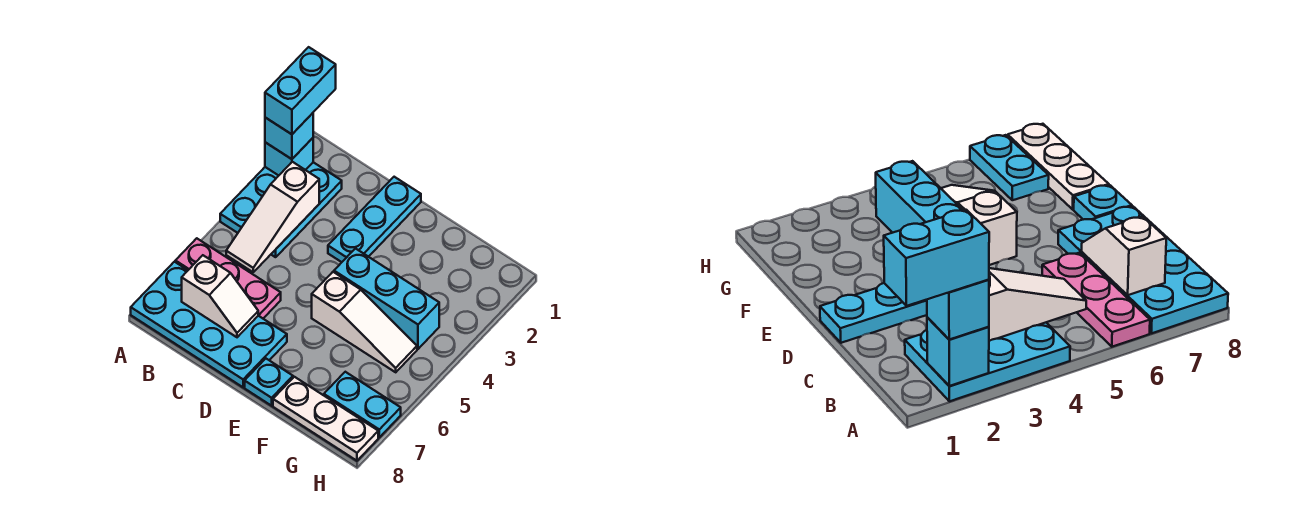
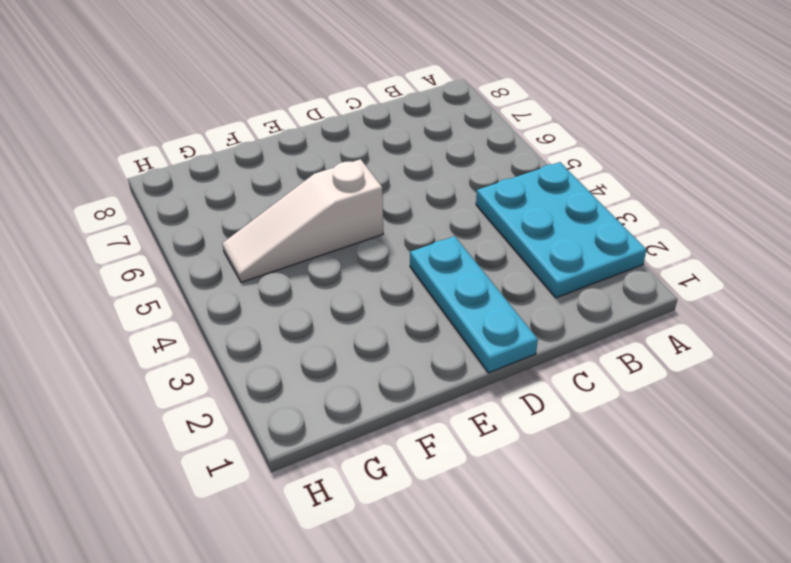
none -> pink 1x3 plate [175,238,281,318]
none -> cyan 2x4 plate [131,262,287,387]
none -> cyan 1x3 brick [334,248,439,349]

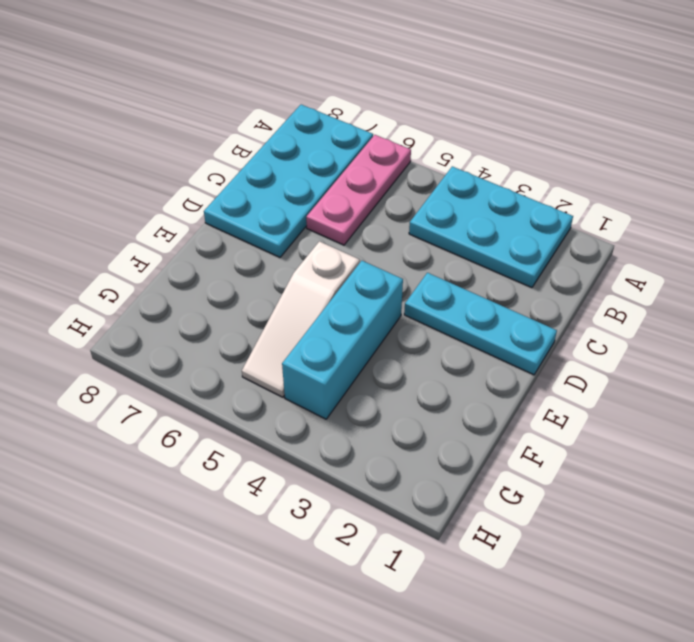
none -> cyan 1x1 plate [245,359,293,406]
none -> white 1x3 plate [273,377,378,461]
none -> cyan 1x2 plate [324,372,401,437]

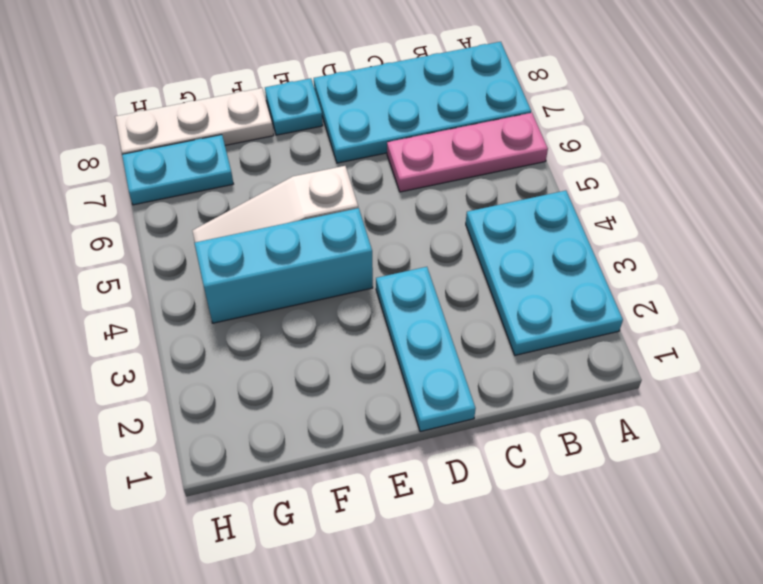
none -> cyan 1x1 brick [265,138,313,176]
none -> white 1x3 slope [226,162,319,272]
none -> white 1x2 slope [182,255,258,337]

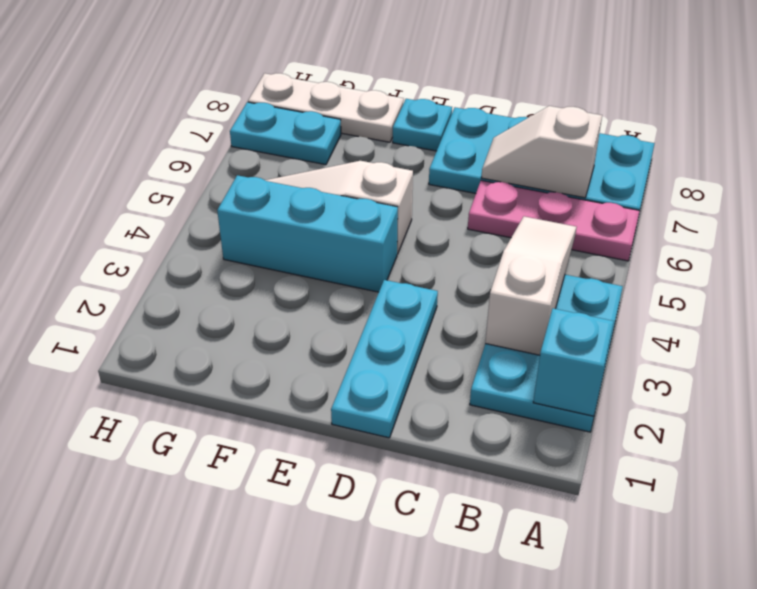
none -> cyan 1x1 brick [265,113,313,159]
none -> cyan 1x2 brick [265,47,336,134]

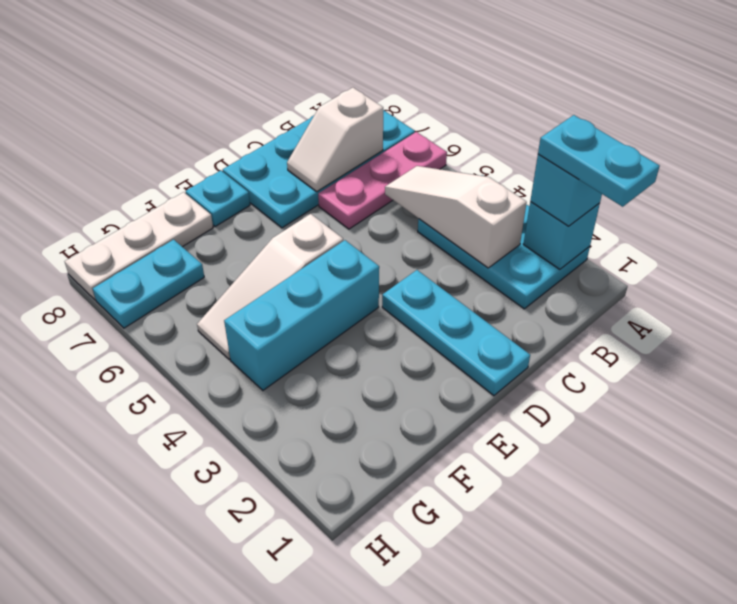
cyan 1x2 plate [538,115,660,207] -> cyan 1x2 brick [265,47,336,134]

